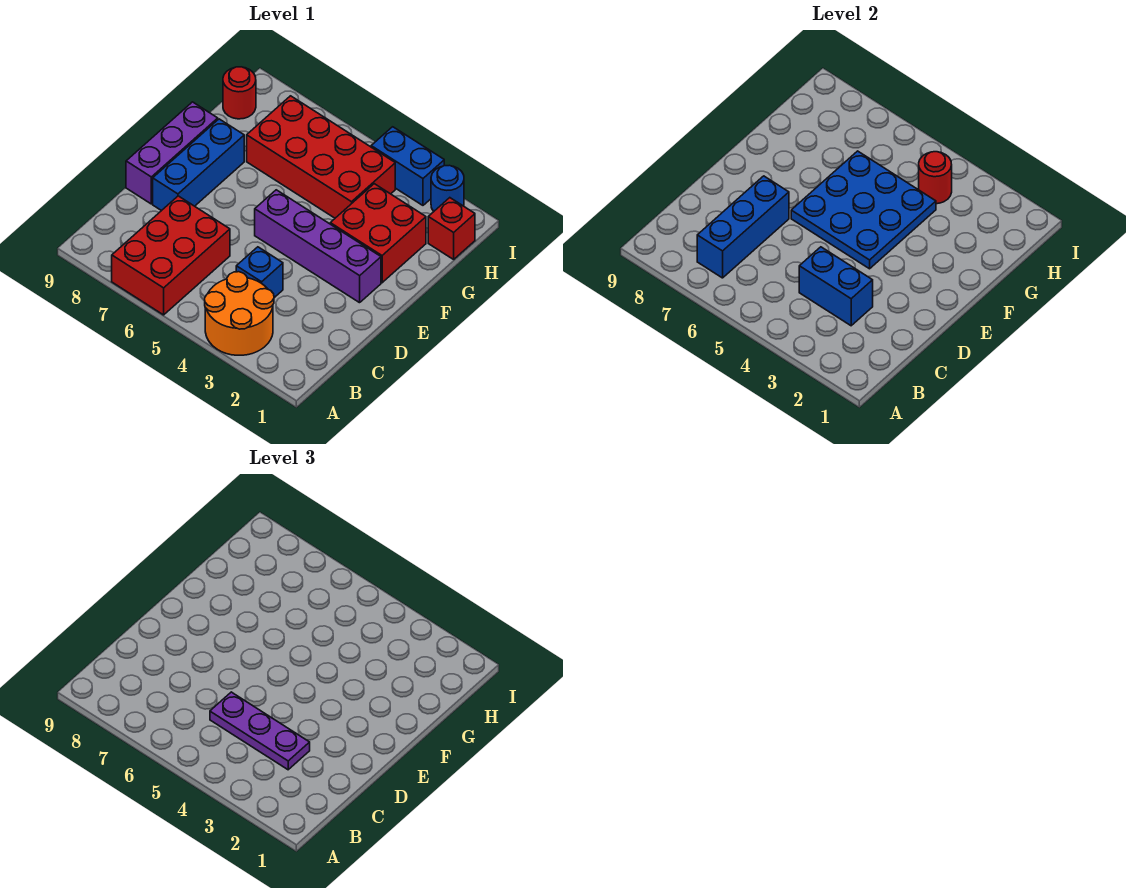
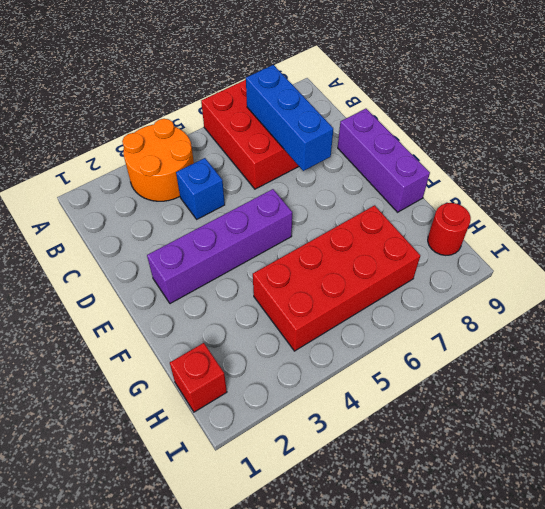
none -> blue 1x3 brick [153,119,244,211]
none -> red 2x2 brick [330,184,426,283]
none -> blue 1x1 round brick [431,165,464,212]

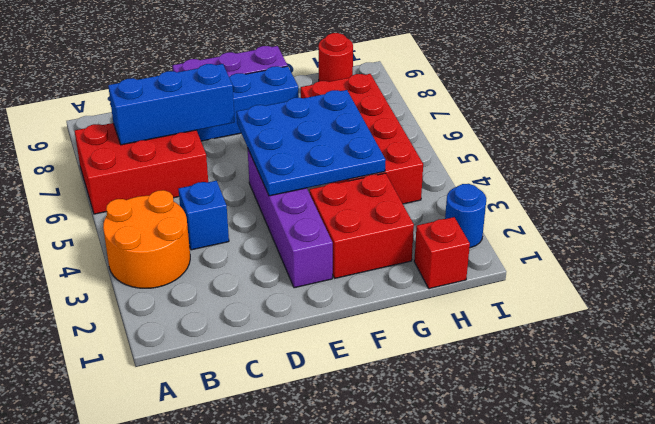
none -> blue 1x2 brick [371,127,444,205]
none -> blue 1x2 brick [799,247,873,326]
none -> red 1x1 round brick [919,152,952,204]

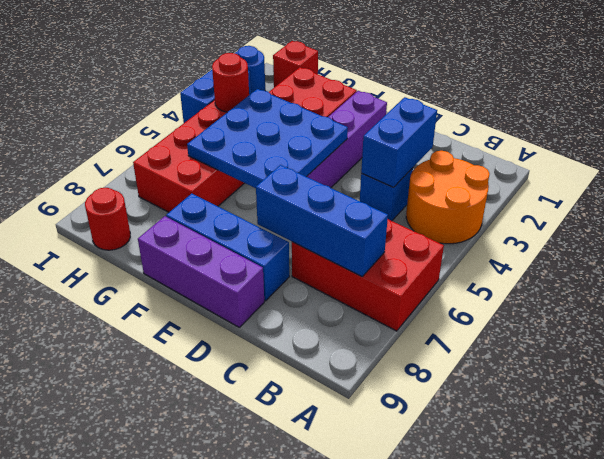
none -> purple 1x3 plate [210,692,310,770]

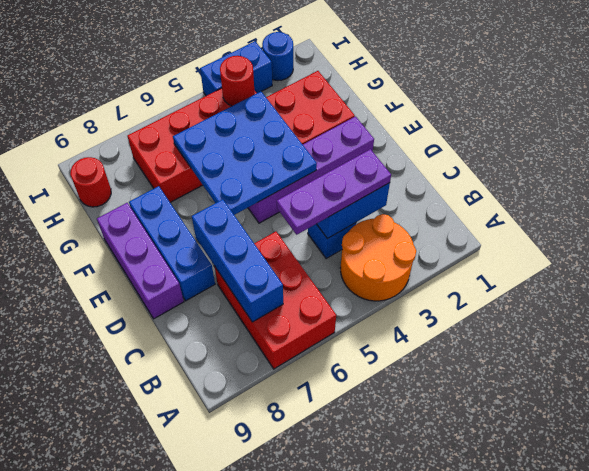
none -> red 1x1 brick [428,198,475,259]

